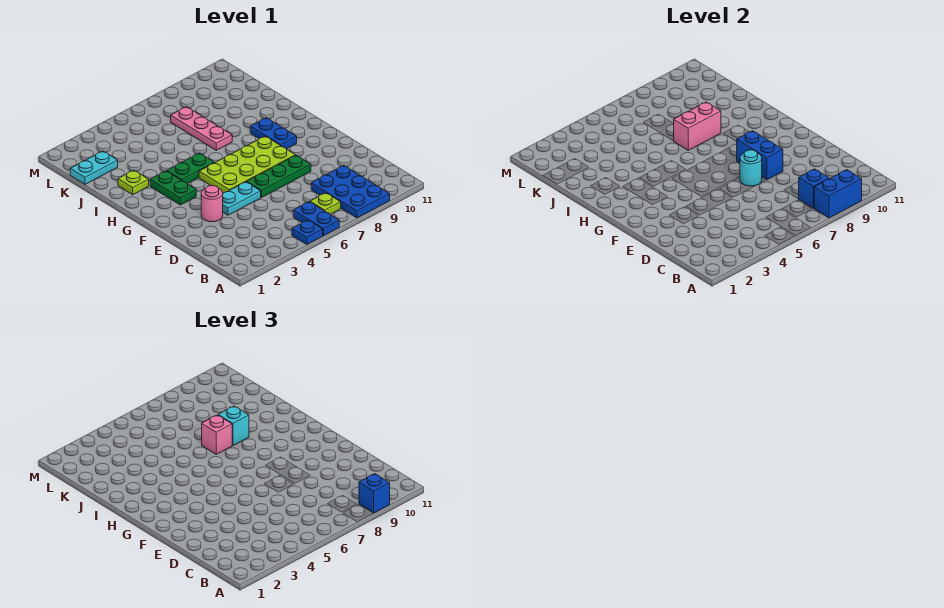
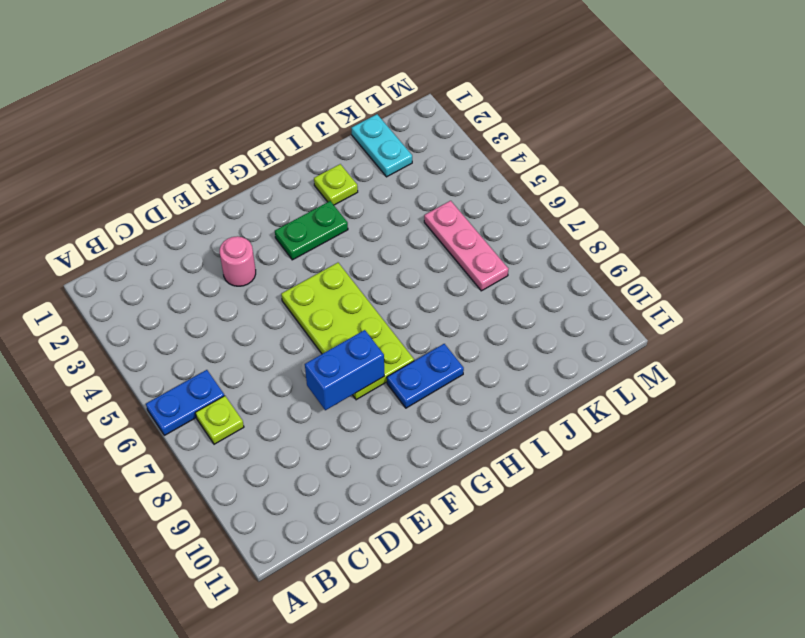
pink 1x3 plate [424,201,508,291] -> pink 1x3 plate turned to [171,107,232,150]
none -> blue 1x1 plate [292,220,323,245]
none -> blue 2x3 plate [311,166,390,218]
none -> cyan 1x2 plate [223,182,261,215]

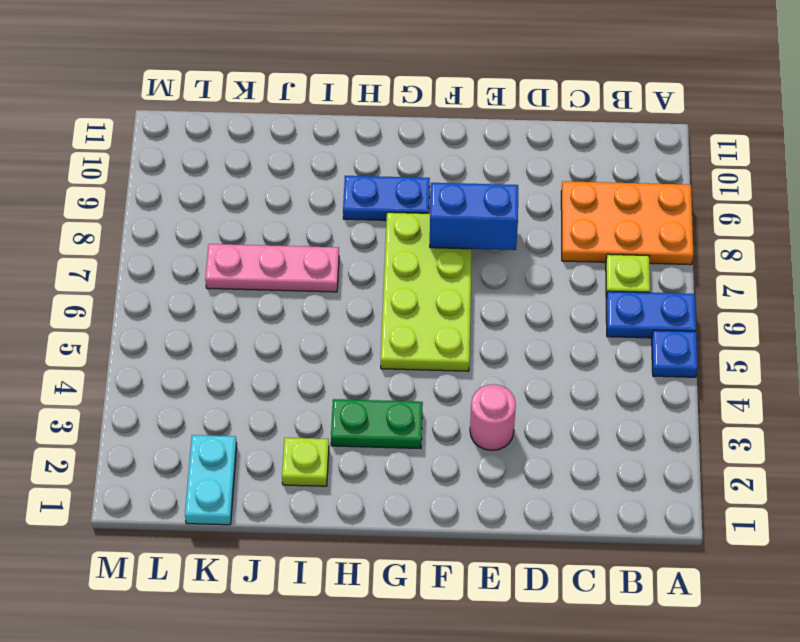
orange 2x3 plate [561,181,694,265] -> blue 2x3 plate [311,166,390,218]
none -> cyan 1x2 plate [223,182,261,215]
none -> green 1x3 plate [247,155,311,197]
none -> green 1x2 plate [167,153,214,184]

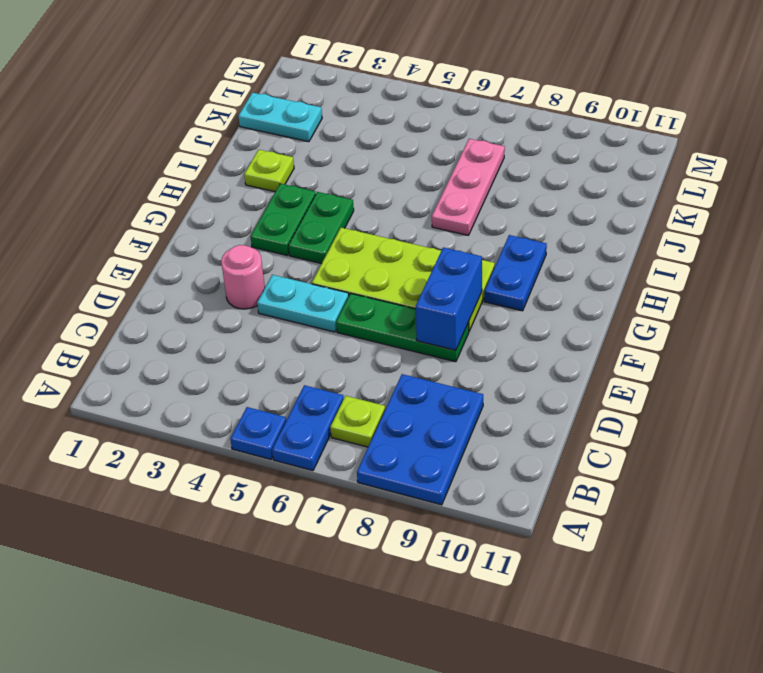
green 1x2 plate [288,192,354,264] -> green 1x2 plate turned to [167,153,214,184]
none -> blue 1x2 brick [814,170,862,218]
none -> blue 1x1 brick [799,169,829,208]
none -> cyan 1x1 round brick [740,150,762,186]

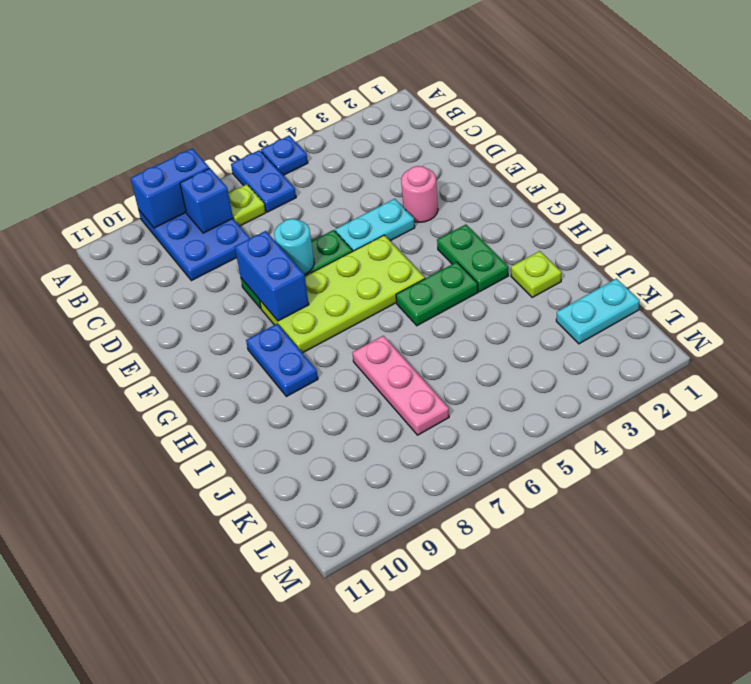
none -> pink 1x2 brick [674,102,721,150]
none -> blue 1x1 brick [359,474,390,513]
none -> pink 1x1 brick [202,415,232,454]

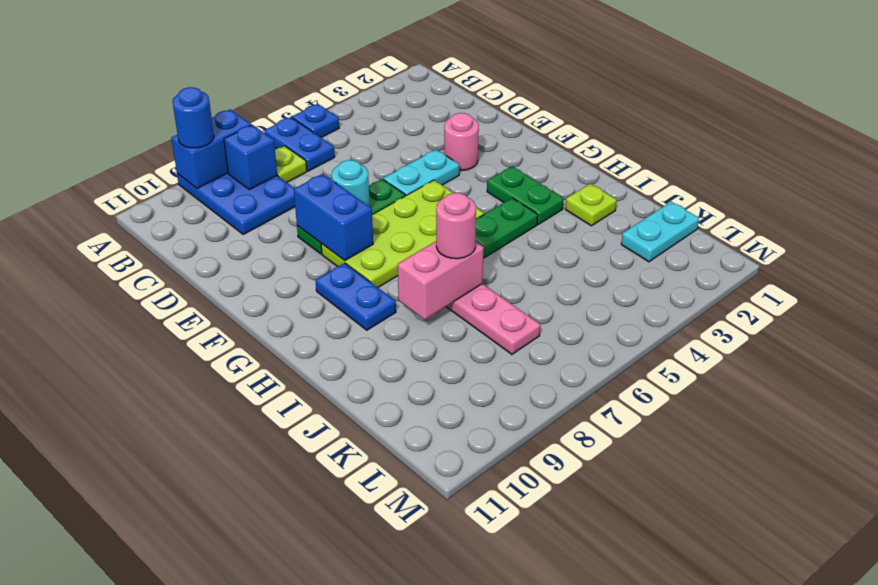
blue 1x1 round brick [172,87,214,148] -> blue 1x1 brick [359,474,390,513]
pink 1x1 round brick [436,193,476,259] -> pink 1x1 brick [202,415,232,454]
none -> cyan 1x1 brick [218,406,249,446]

